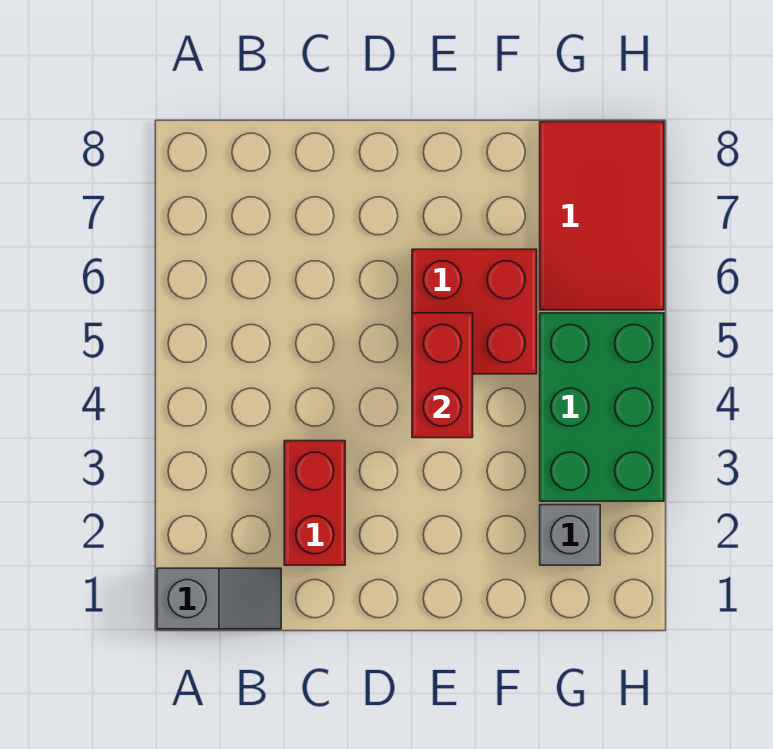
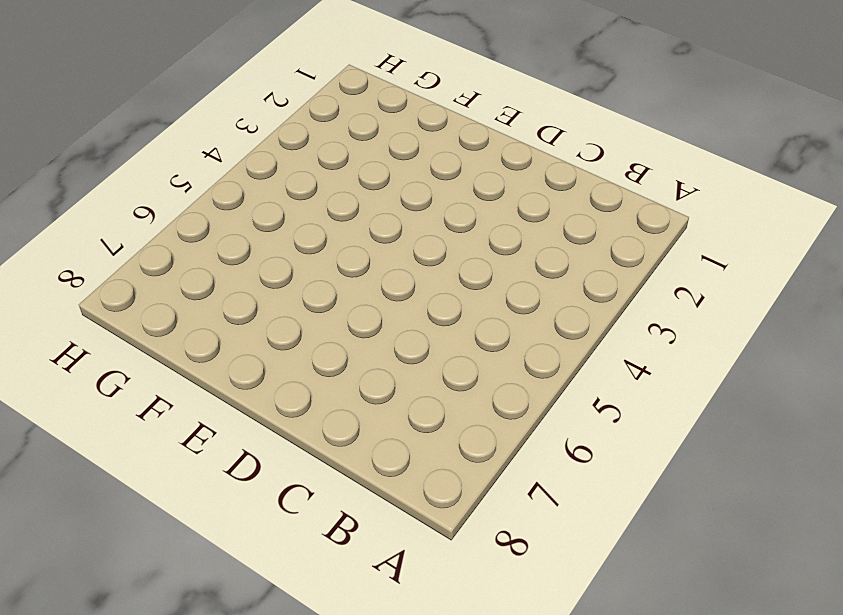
none -> grey 1x2 slope [157,568,281,629]
none -> red 1x2 brick [284,441,345,565]

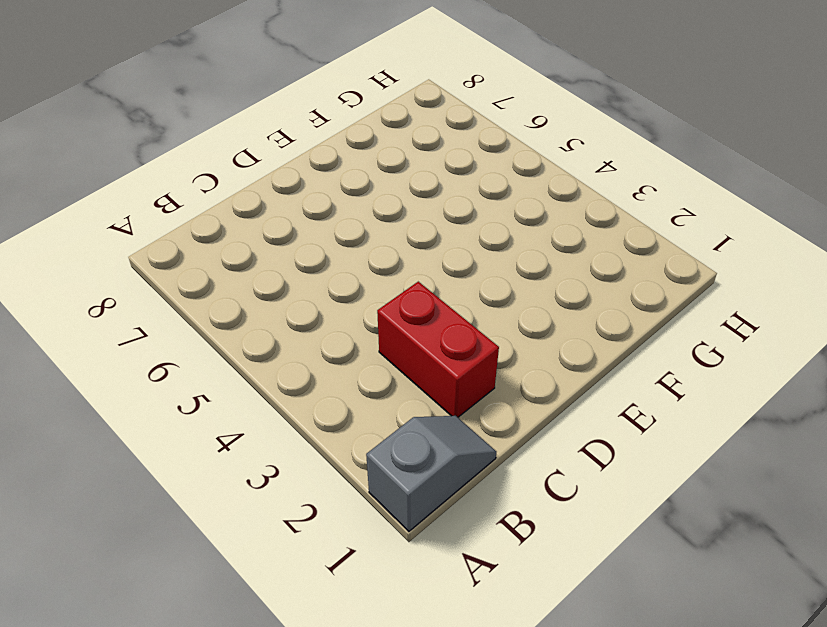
none -> red 2x2 brick [412,249,537,374]
none -> grey 1x1 brick [540,505,600,565]

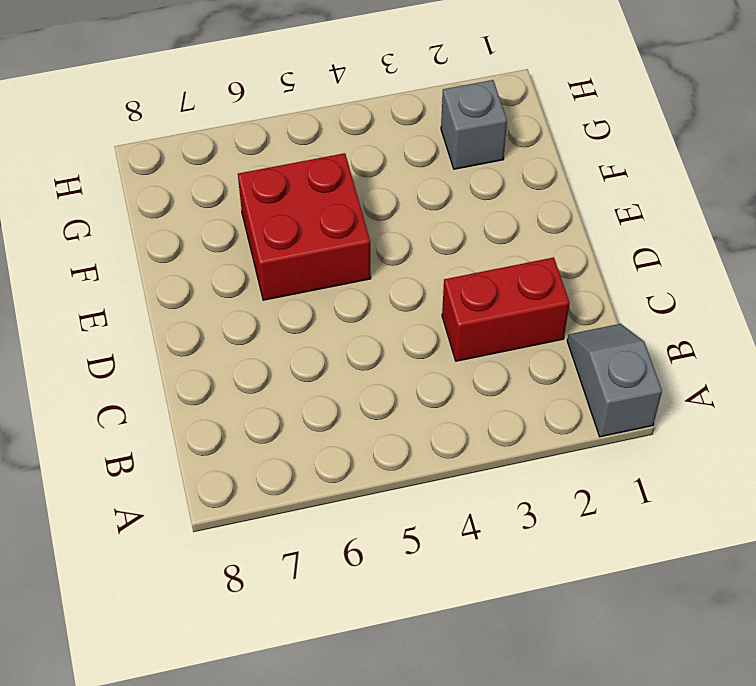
none -> green 2x3 brick [540,313,664,501]
none -> red 2x3 tile [540,122,664,310]

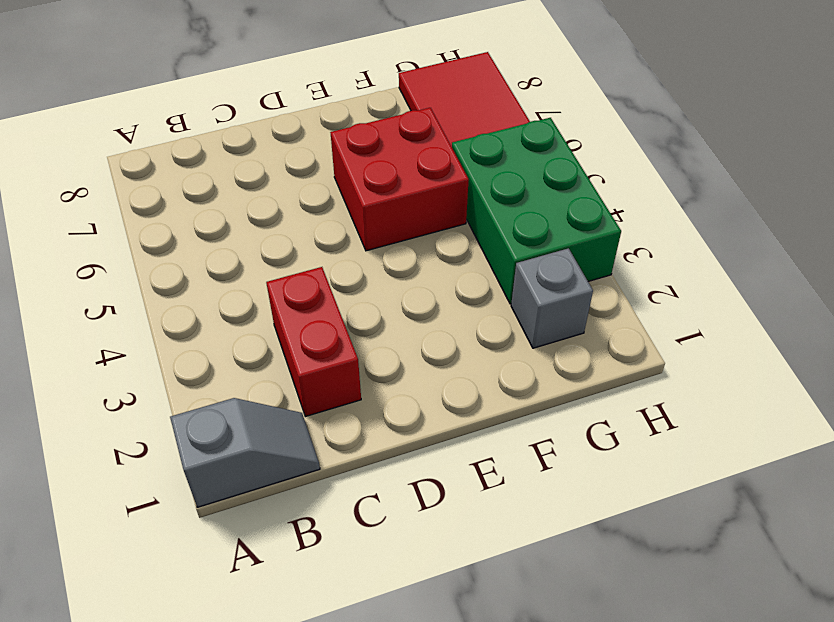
none -> red 1x2 brick [412,313,473,438]

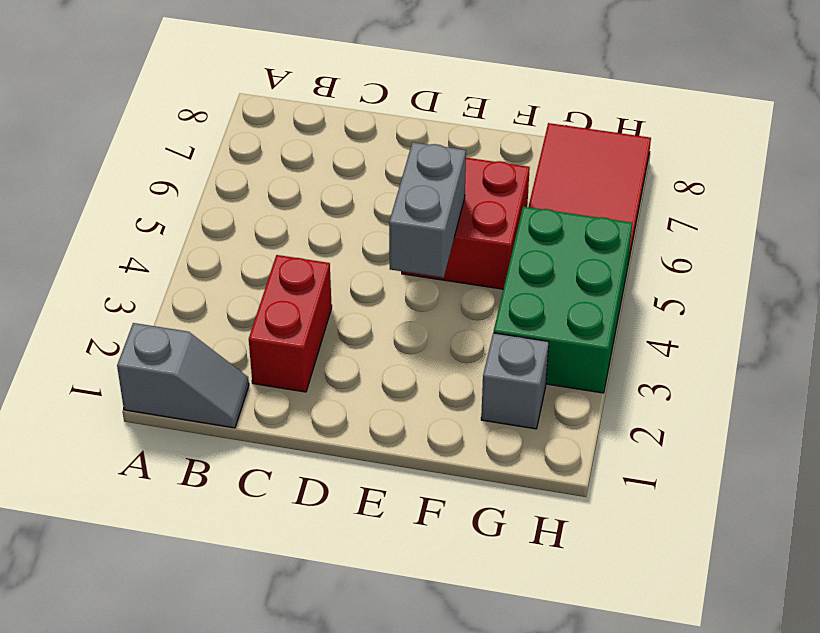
grey 1x2 brick [389,142,466,278] -> red 1x2 brick [412,313,473,438]

